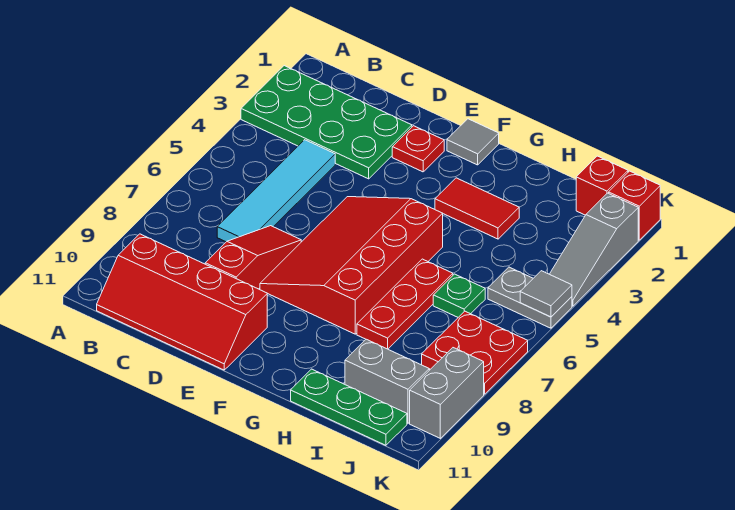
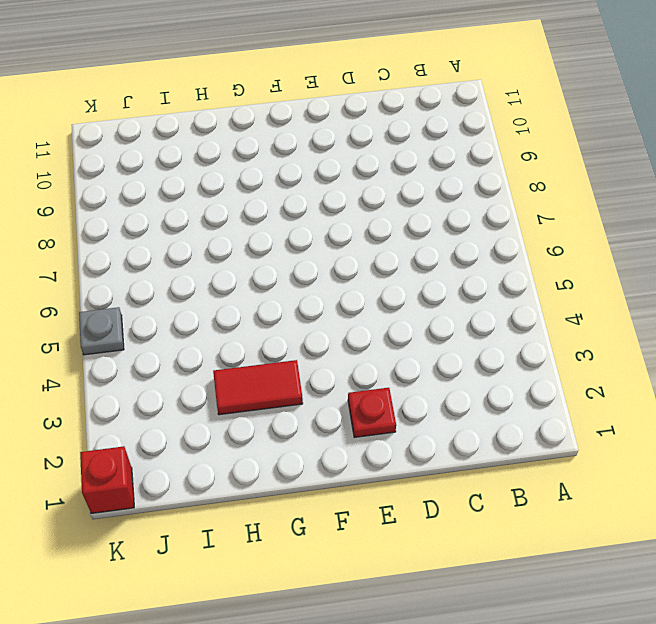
grey 1x1 plate [79,307,124,355] -> grey 1x2 plate [488,267,572,328]
none -> green 2x4 plate [241,66,412,179]
none -> red 2x4 slope [97,234,267,370]
none -> cyan 1x4 tile [217,140,335,242]

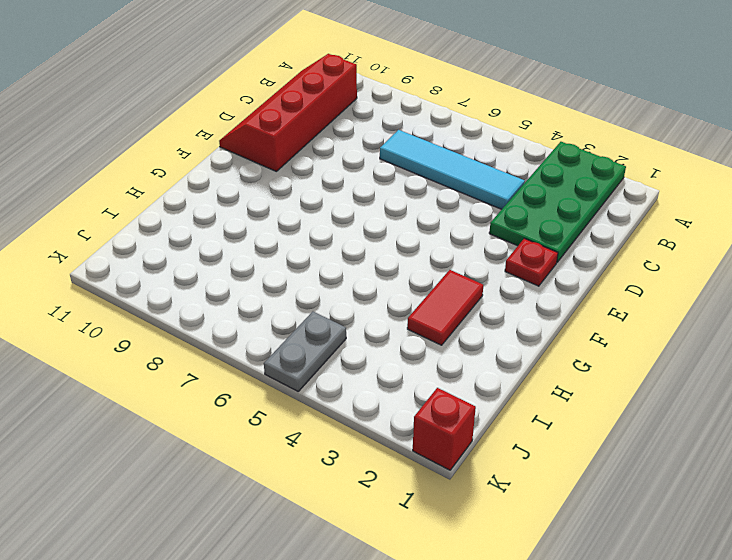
none -> red 1x3 slope [205,226,301,289]
none -> red 3x4 slope [260,197,443,334]
none -> grey 1x1 tile [447,119,499,165]

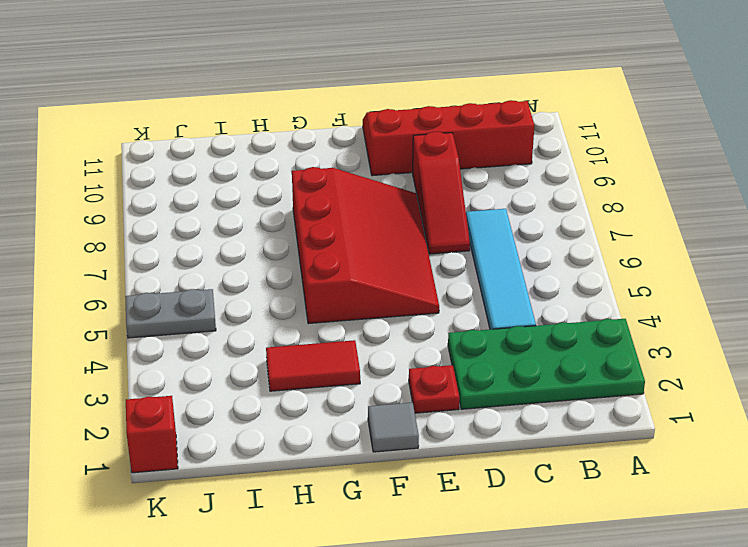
none -> red 1x3 plate [357,259,453,349]
none -> green 1x3 plate [291,369,407,445]
none -> green 1x1 plate [433,274,485,317]

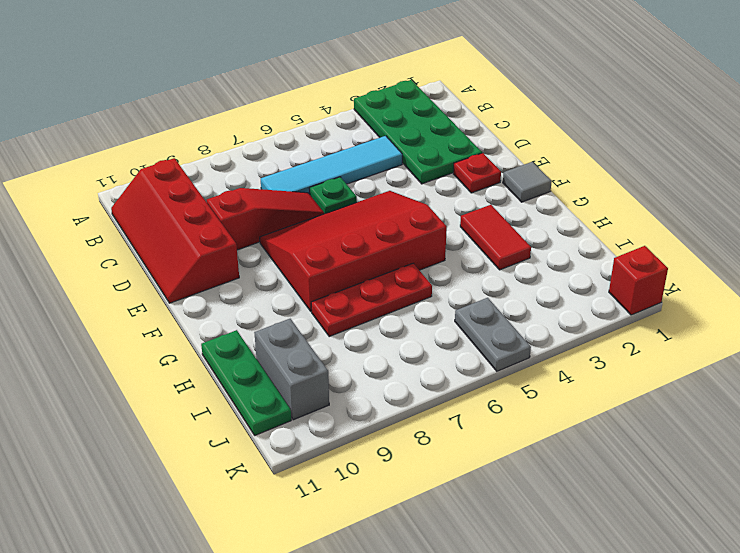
green 1x1 plate [310,177,357,214] -> green 1x1 plate moved to [433,274,485,317]
none -> red 1x1 brick [576,156,628,215]
none -> red 2x2 plate [422,311,528,394]
none -> grey 1x3 slope [550,193,638,306]

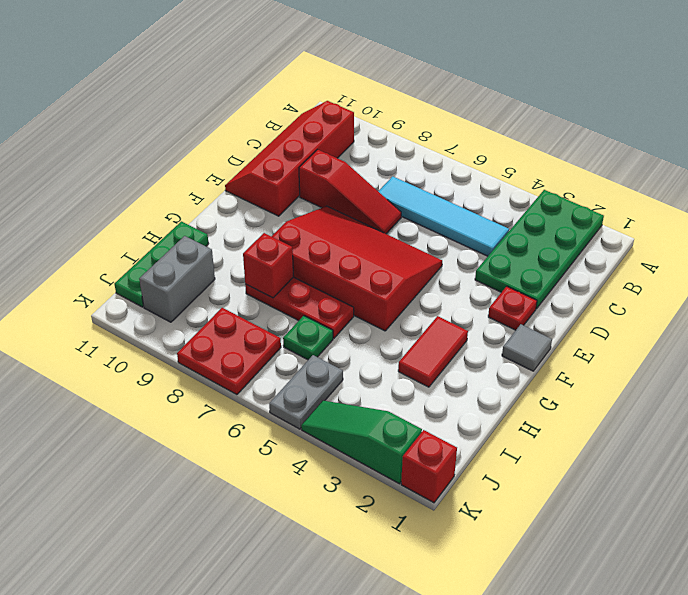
red 1x1 brick [243,233,294,298] -> red 1x1 brick moved to [576,156,628,215]
green 1x3 slope [301,401,422,484] -> grey 1x3 slope [550,193,638,306]
none -> grey 1x2 brick [410,348,484,438]
none -> grey 1x1 tile [520,271,572,317]

